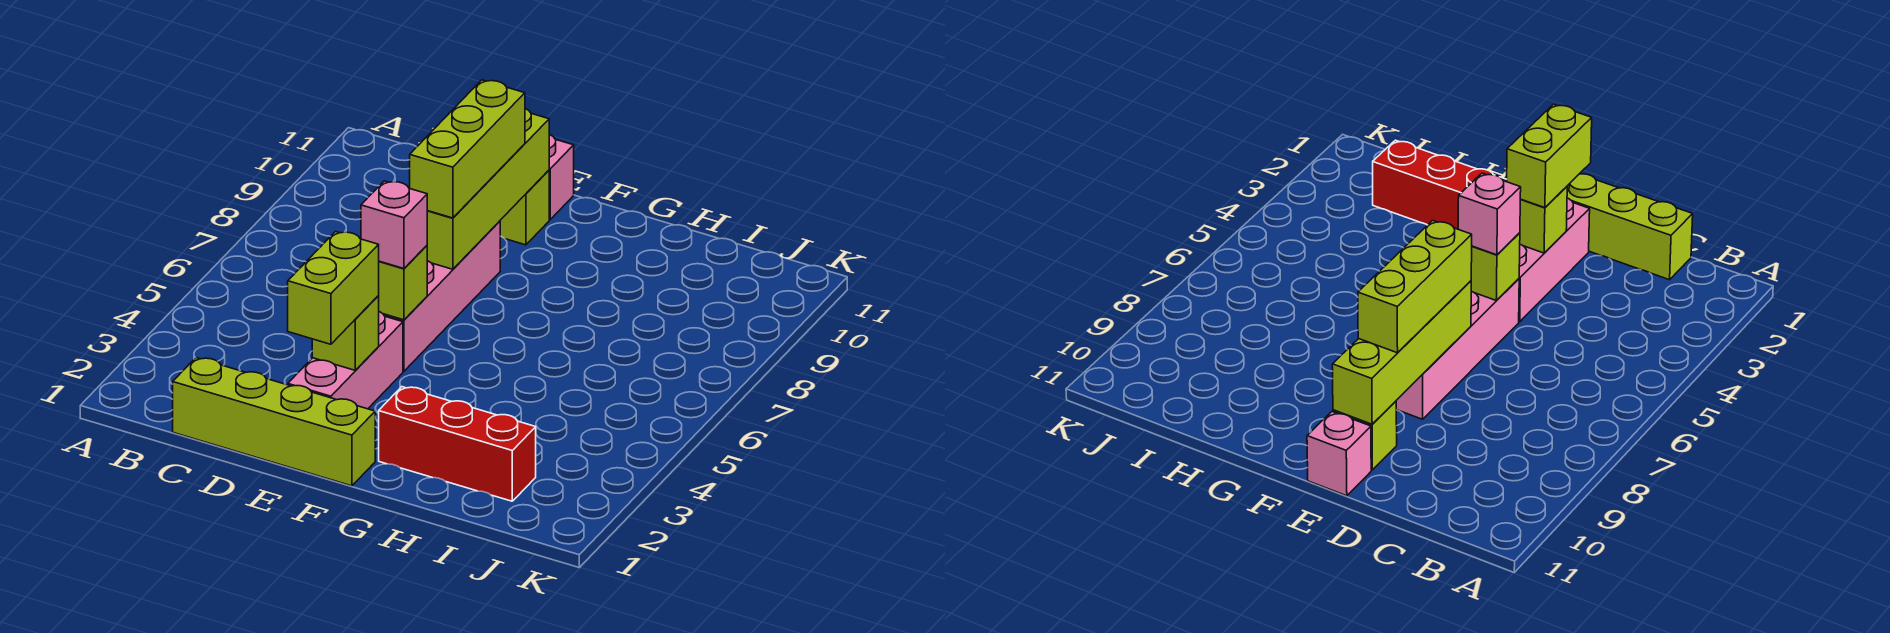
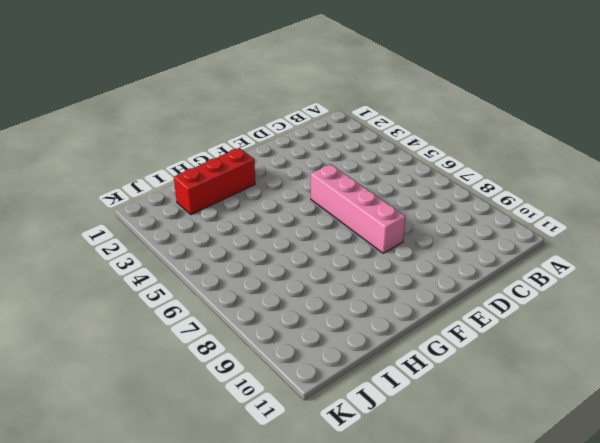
none -> lime 1x4 brick [173,358,375,486]
none -> pink 1x3 brick [288,312,403,409]
none -> lime 1x1 brick [500,170,549,245]

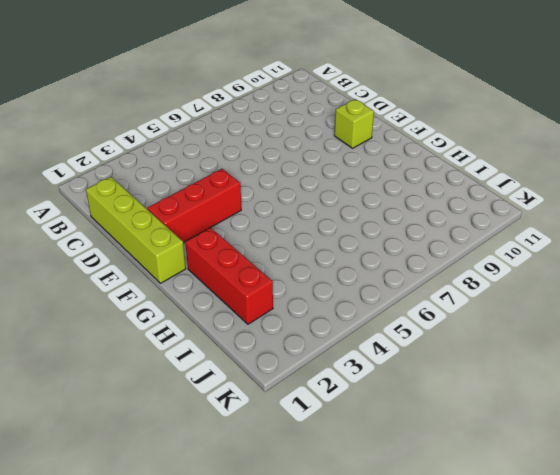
red 1x3 brick [148,169,241,243] -> pink 1x3 brick [288,312,403,409]
none -> pink 1x4 brick [384,221,500,371]
none -> pink 1x1 brick [549,134,574,219]
none -> lime 1x1 brick [312,296,379,370]

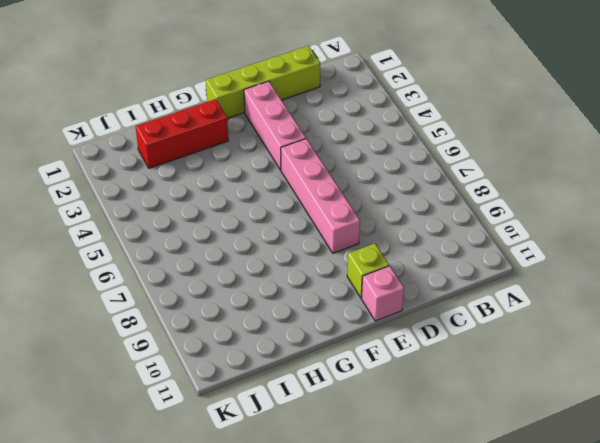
none -> lime 1x1 brick [312,296,379,370]
none -> lime 1x1 brick [378,246,427,320]
none -> lime 1x4 brick [427,109,549,269]

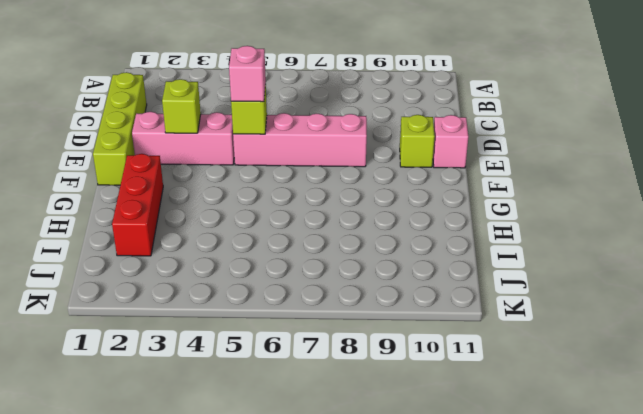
none -> lime 1x4 brick [427,109,549,269]
none -> lime 1x2 brick [288,232,379,344]
none -> lime 1x3 brick [410,80,525,218]

